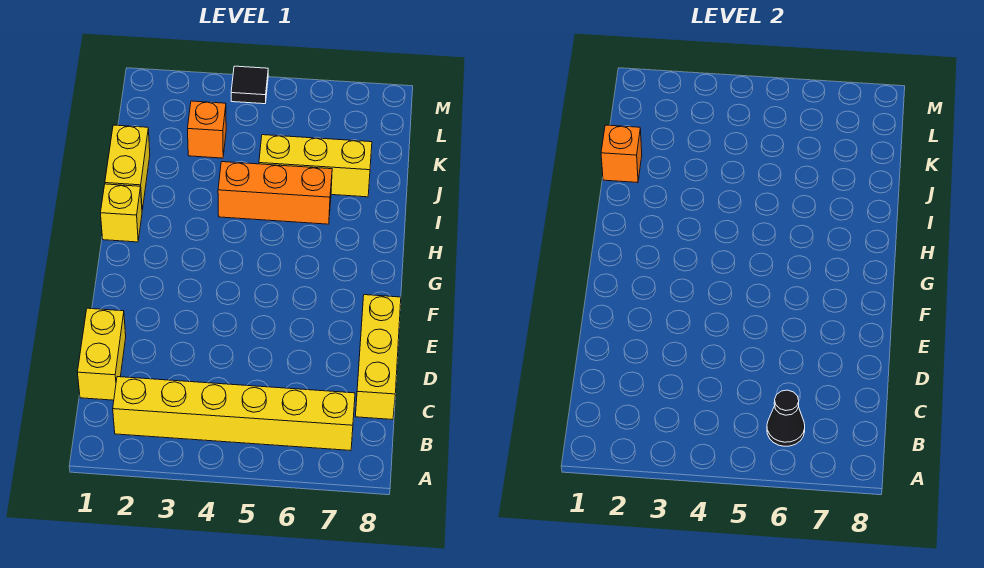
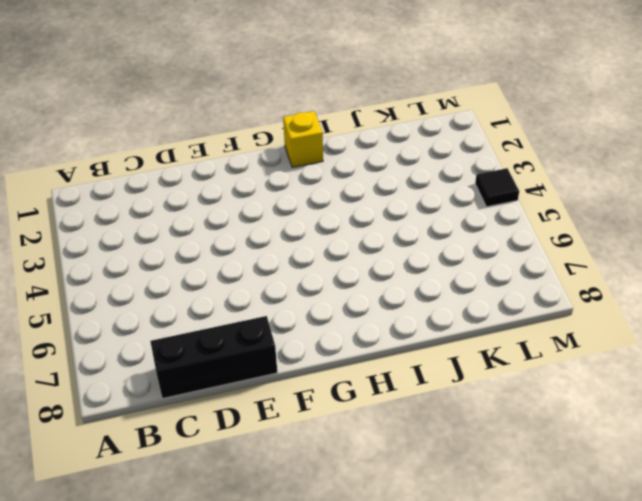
black 1x3 brick [150,316,277,398] -> yellow 1x3 brick [355,295,401,420]
none -> yellow 1x6 brick [113,377,355,451]
none -> yellow 1x2 brick [77,308,126,400]

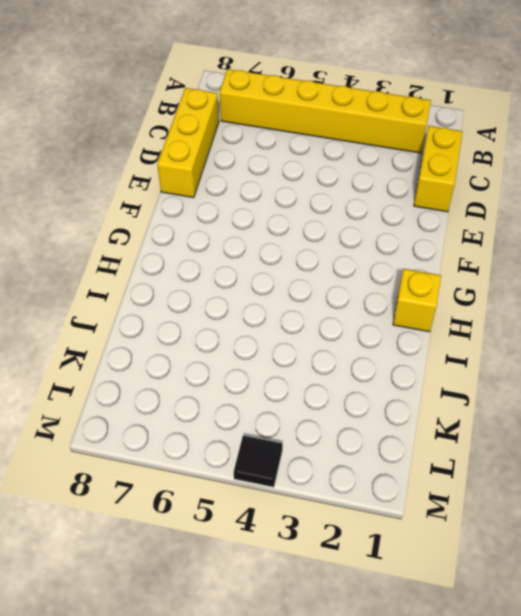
none -> yellow 1x2 brick [105,125,150,210]
none -> orange 1x3 brick [218,162,332,224]

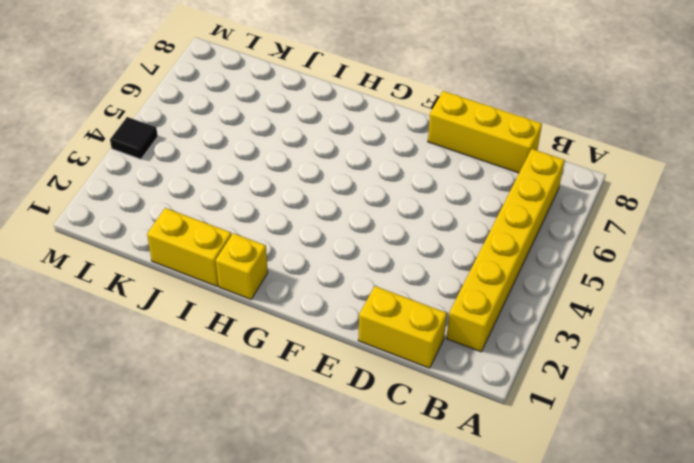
none -> orange 1x3 brick [218,162,332,224]
none -> yellow 1x3 brick [259,135,372,197]

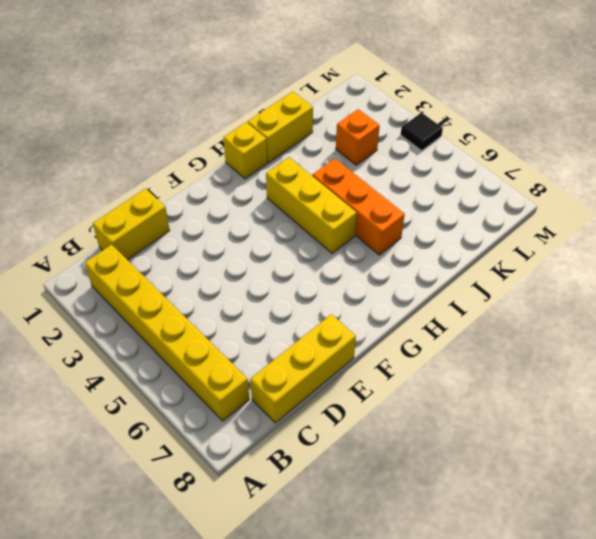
yellow 1x3 brick [266,157,357,253] -> yellow 1x3 brick moved to [259,135,372,197]
none -> black 1x1 cone [767,390,805,446]
none -> orange 1x1 brick [601,125,642,183]

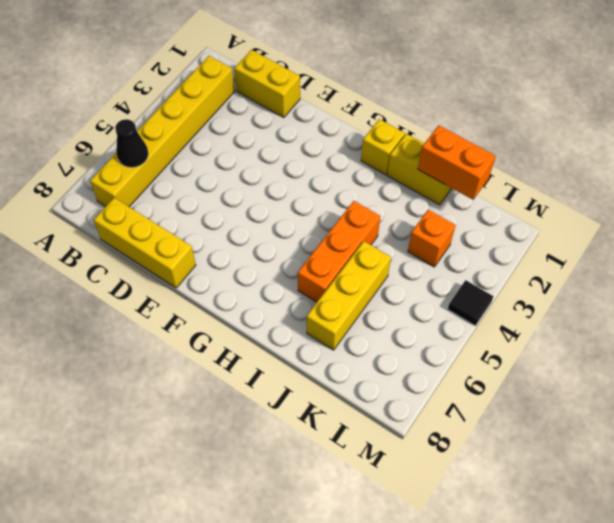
orange 1x2 brick [418,125,496,200] -> orange 1x1 brick [601,125,642,183]

